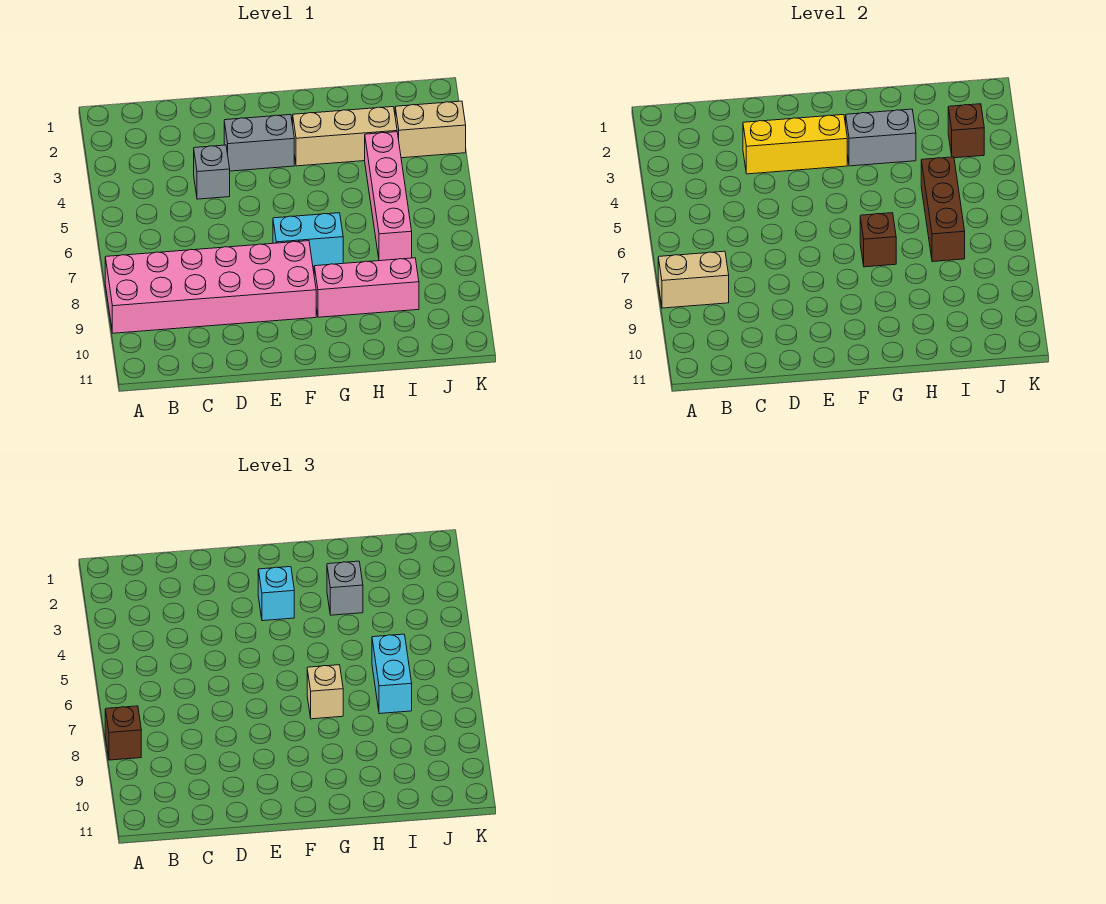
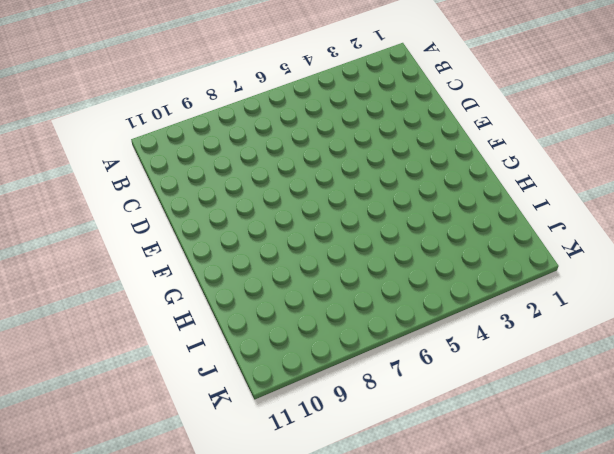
none -> pink 2x6 brick [105,241,316,333]
none -> grey 1x1 brick [194,145,230,199]
none -> grey 1x2 brick [224,115,294,171]

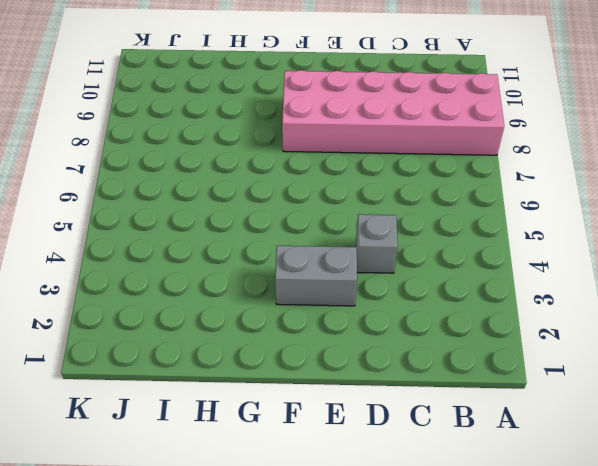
none -> cyan 1x2 brick [273,213,343,267]
none -> tan 1x3 brick [293,107,397,166]
none -> pink 1x3 brick [314,258,419,317]

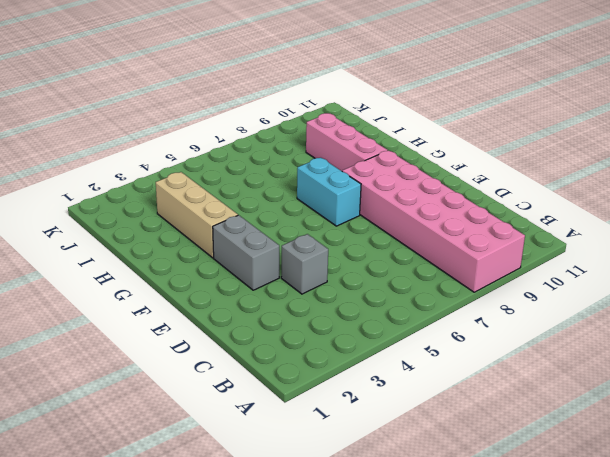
none -> pink 1x4 brick [365,132,412,261]
none -> tan 1x2 brick [395,101,466,158]
none -> tan 1x2 brick [658,251,729,308]

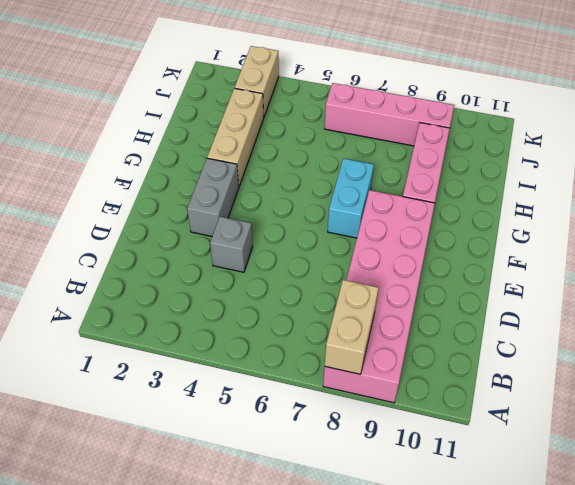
pink 1x4 brick [325,83,454,146] -> pink 1x4 brick moved to [365,132,412,261]
none -> yellow 1x3 brick [743,115,847,174]
none -> grey 1x2 brick [846,109,916,166]
none -> brown 1x1 brick [860,213,896,267]

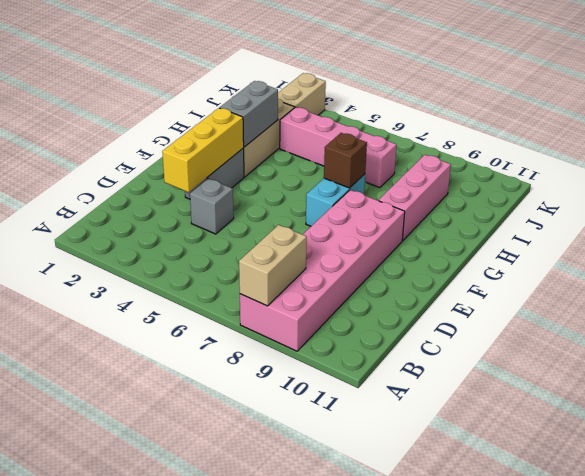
none -> brown 1x3 brick [921,157,965,262]
none -> brown 1x1 brick [948,104,984,158]
none -> brown 1x1 brick [105,706,141,760]

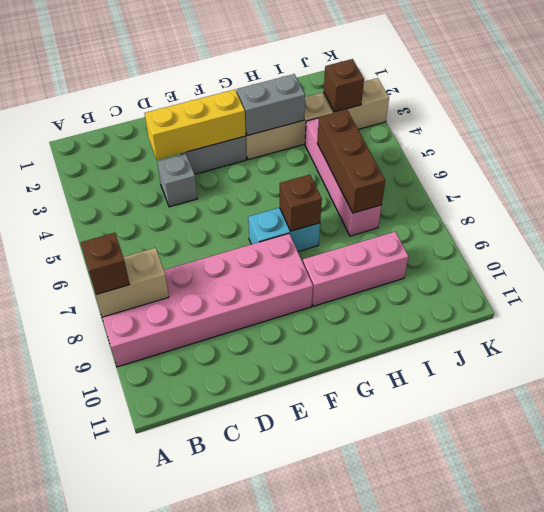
none -> cyan 1x1 brick [258,567,294,621]
none -> tan 1x1 brick [307,665,343,719]
none -> grey 1x1 brick [327,561,363,615]

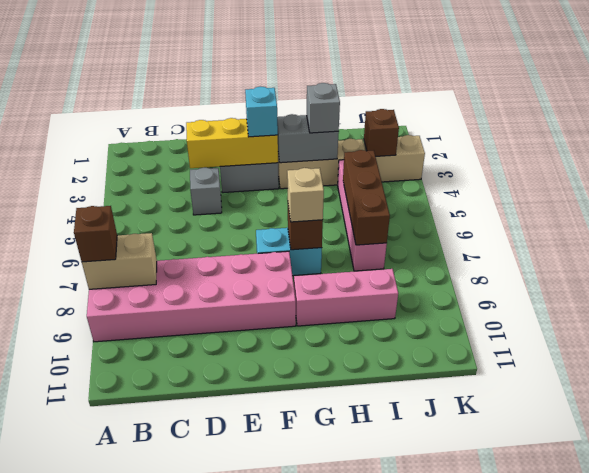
none -> cyan 1x2 brick [372,634,412,714]

